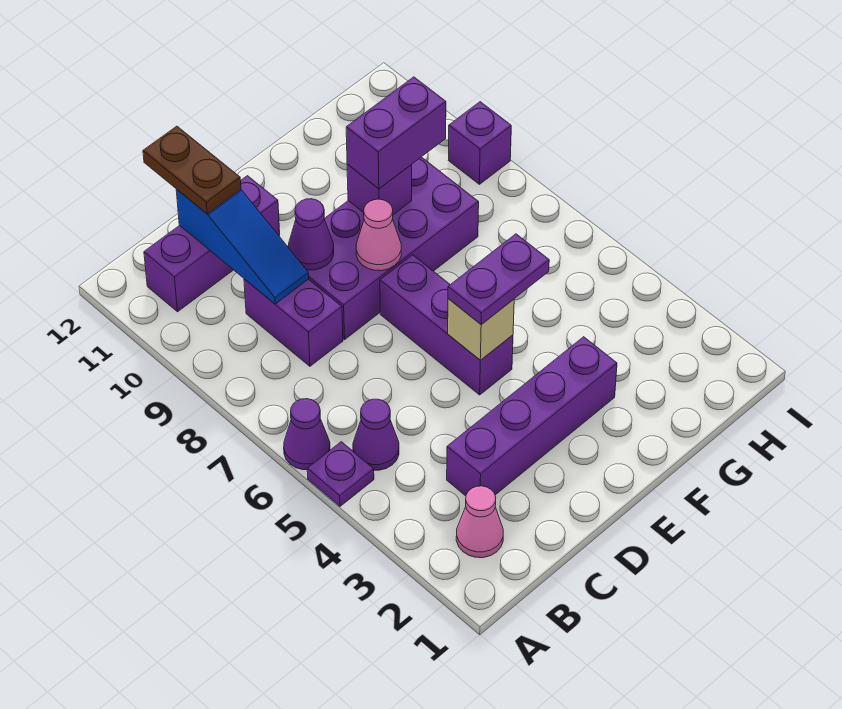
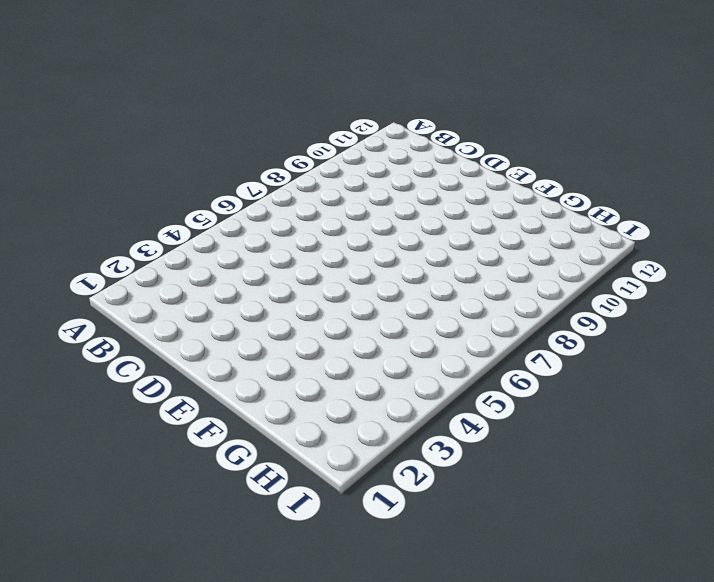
none -> purple 1x1 plate [307,442,374,506]
none -> purple 1x1 cone [284,399,330,470]
none -> pink 1x1 cone [456,486,503,558]

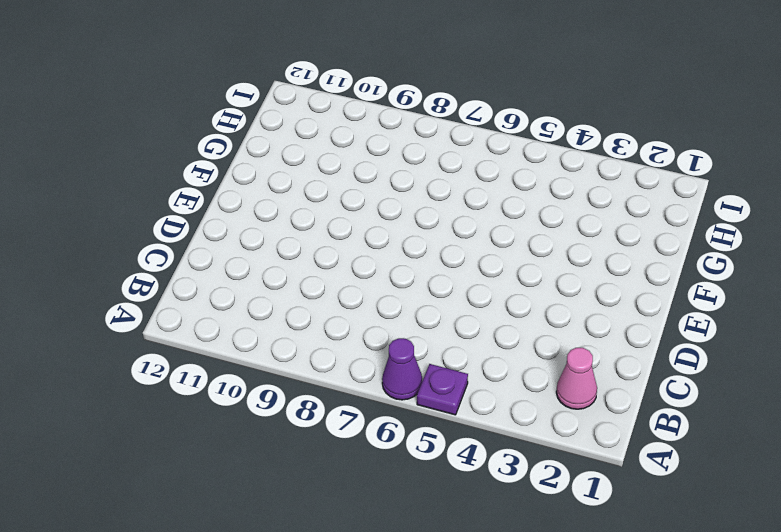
none -> purple 1x1 cone [353,399,399,470]
none -> purple 1x3 brick [144,176,280,312]
none -> purple 1x4 brick [447,337,617,496]

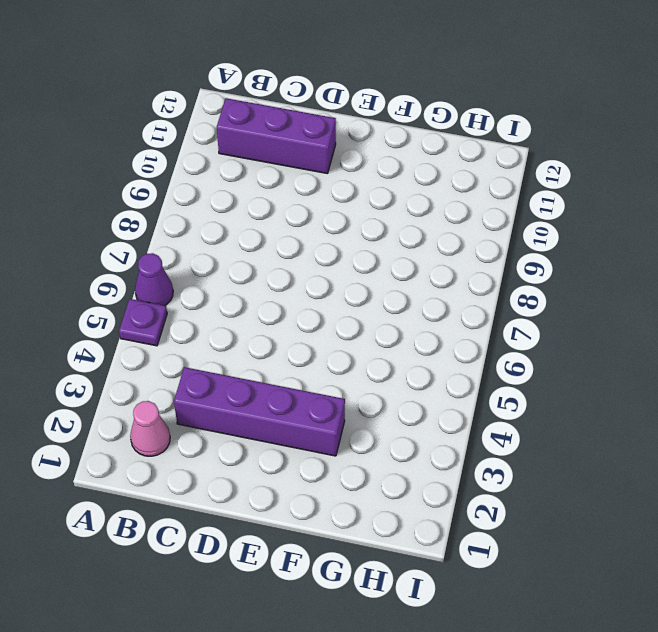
none -> purple 1x1 cone [353,399,399,470]
none -> purple 1x2 brick [244,279,343,366]
none -> purple 2x4 brick [287,157,479,340]

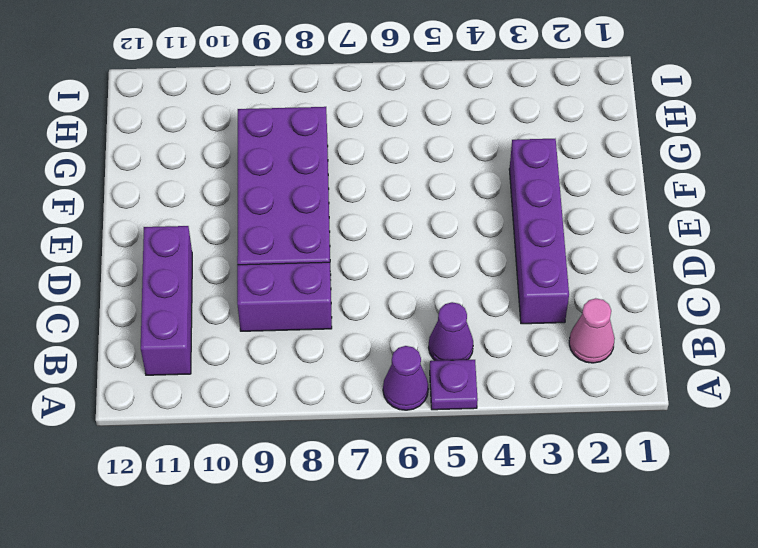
none -> purple 1x3 brick [380,255,513,395]
none -> purple 1x1 brick [448,102,511,184]
none -> blue 1x3 slope [176,189,309,304]

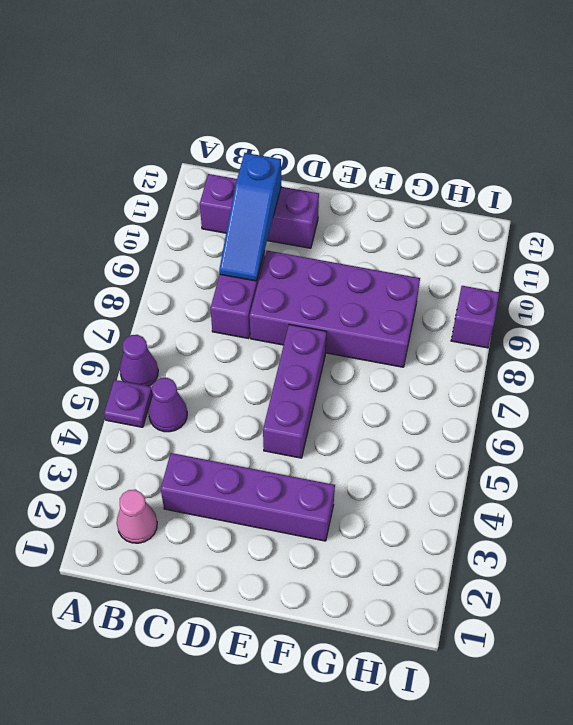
none -> purple 1x1 cone [288,199,334,270]
none -> tan 1x1 brick [448,299,514,360]
none -> pink 1x1 cone [356,199,401,271]

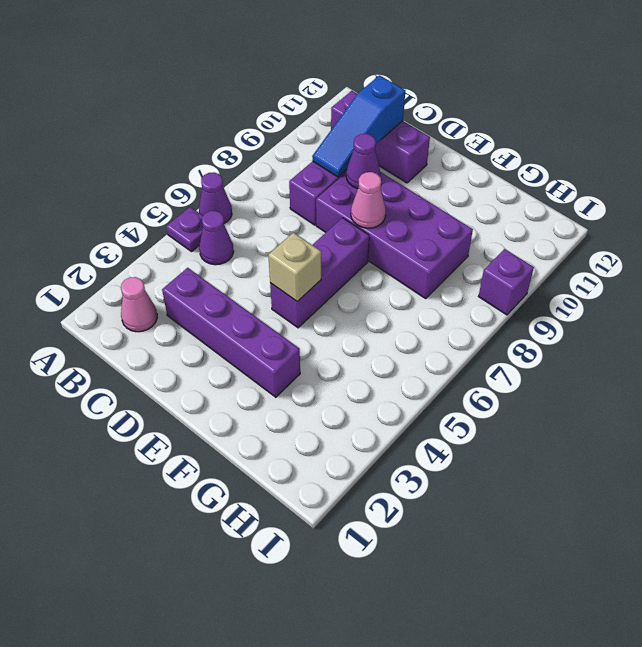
none -> purple 1x1 brick [347,164,412,215]
none -> brown 1x2 plate [143,126,241,214]
none -> purple 1x2 plate [448,234,549,325]

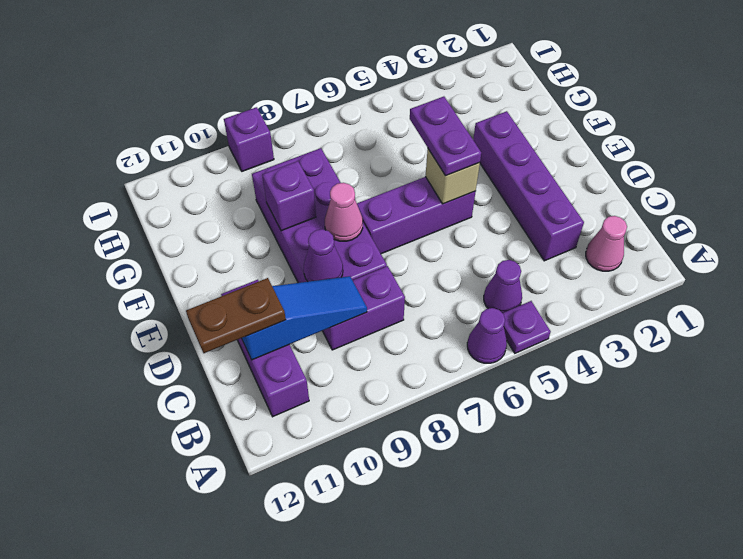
none -> purple 1x2 brick [346,77,446,189]

